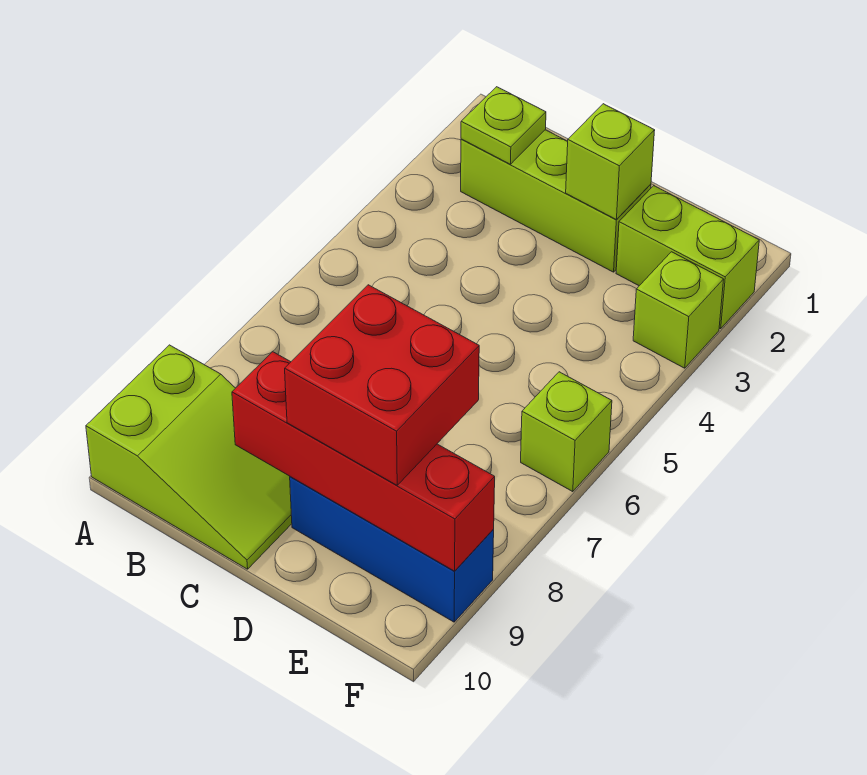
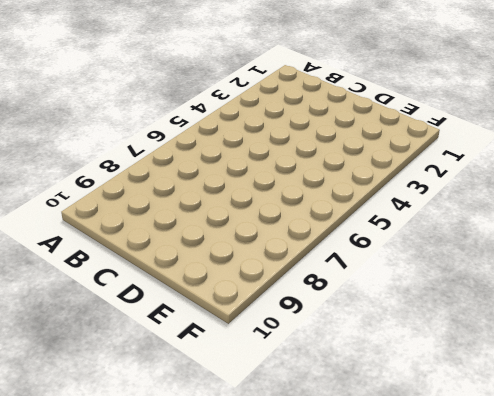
none -> lime 2x3 slope [86,345,292,569]
none -> lime 1x3 brick [461,130,651,272]

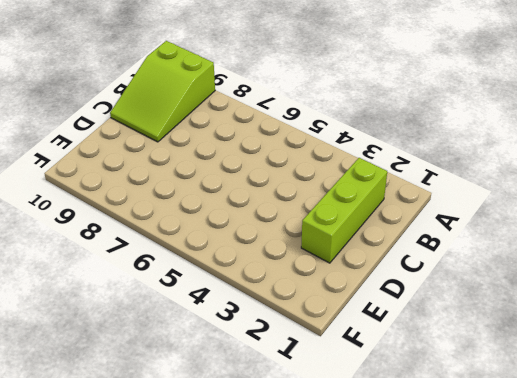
none -> blue 1x3 brick [290,477,494,622]
none -> lime 1x2 brick [616,186,759,329]

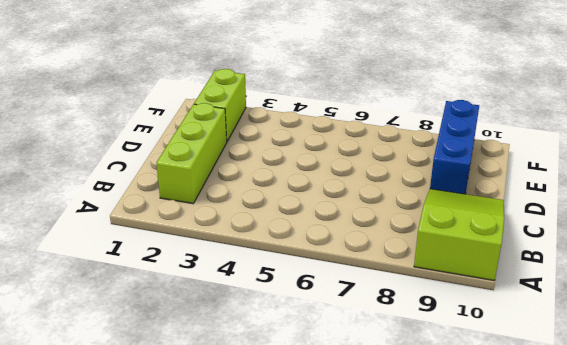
none -> lime 1x1 brick [633,252,724,368]
none -> lime 1x1 brick [521,372,612,492]

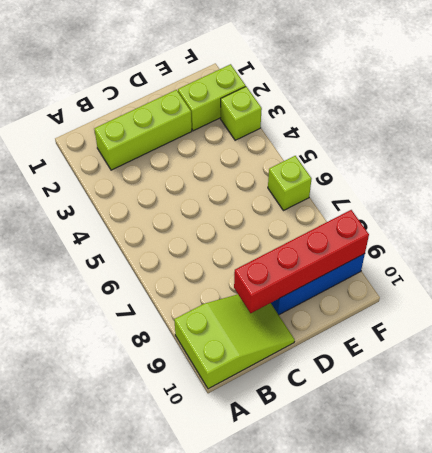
none -> lime 1x1 plate [461,87,546,164]
none -> lime 1x1 brick [566,104,655,220]

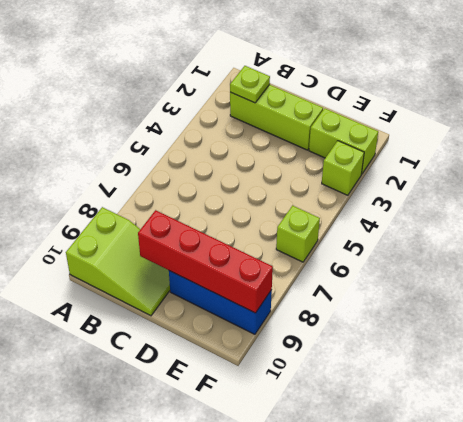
none -> lime 1x1 brick [566,104,655,220]
none -> red 2x2 brick [285,285,479,485]

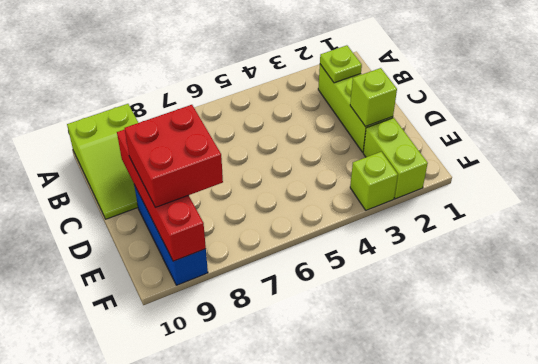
none -> lime 1x1 brick [521,372,612,492]

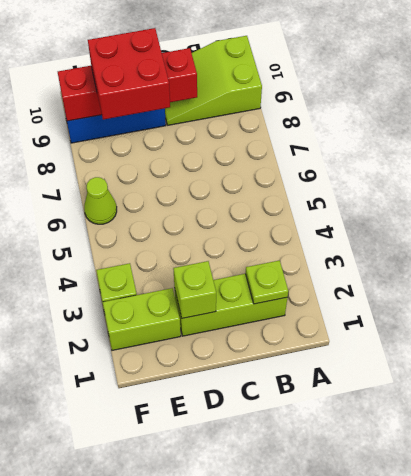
lime 1x1 cone [84,177,117,224] -> lime 1x1 brick [521,372,612,492]

